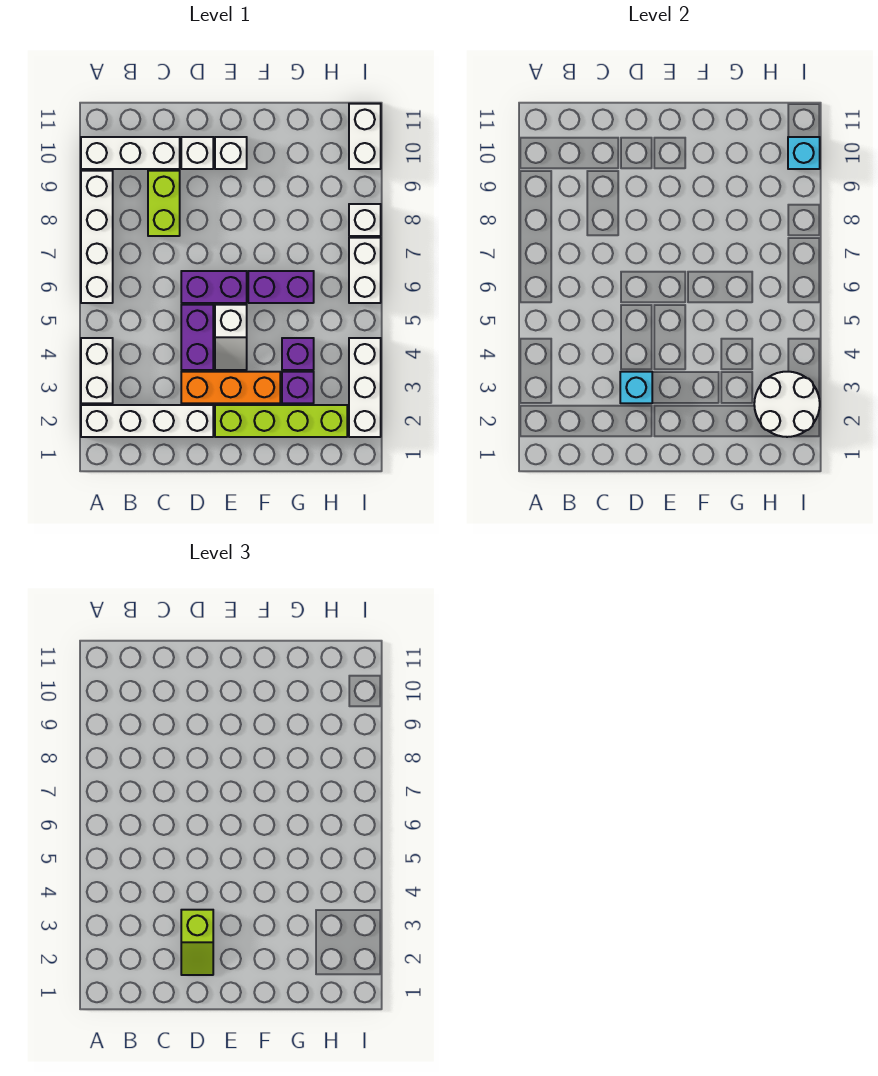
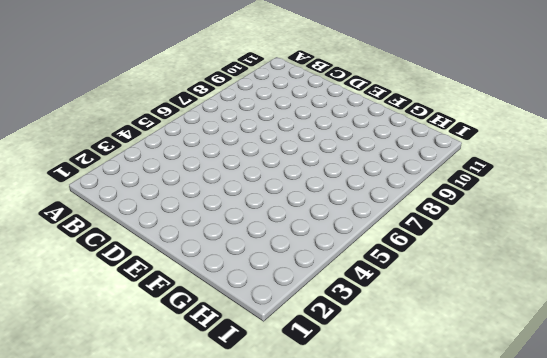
none -> white 1x4 brick [81,405,213,437]
none -> white 1x2 brick [81,338,113,403]
none -> white 1x4 brick [81,171,113,303]

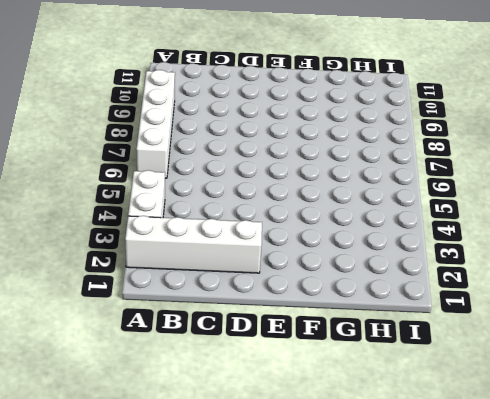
none -> white 1x3 brick [81,137,180,169]
none -> lime 1x2 brick [148,171,180,236]
none -> orange 1x3 brick [181,372,280,403]

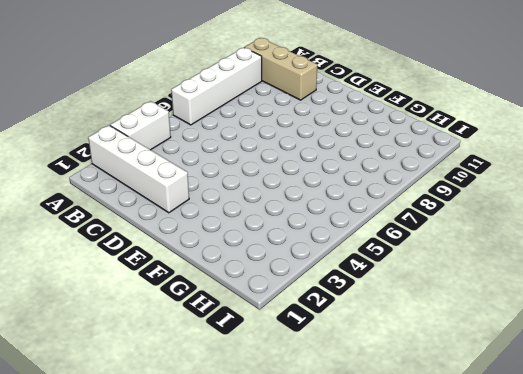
tan 1x3 brick [245,38,317,100] -> white 1x3 brick [81,137,180,169]
none -> lime 1x2 brick [148,171,180,236]
none -> orange 1x3 brick [181,372,280,403]
none -> purple 1x2 brick [181,305,213,370]

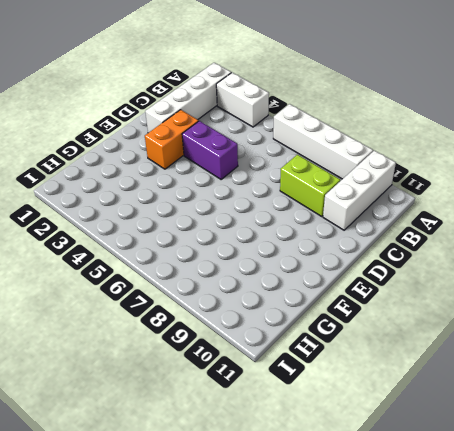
orange 1x2 brick [145,110,198,169] -> orange 1x3 brick [181,372,280,403]
none -> purple 1x2 brick [181,271,247,303]
none -> white 1x1 brick [181,137,213,169]
none -> lime 1x4 brick [215,405,347,437]

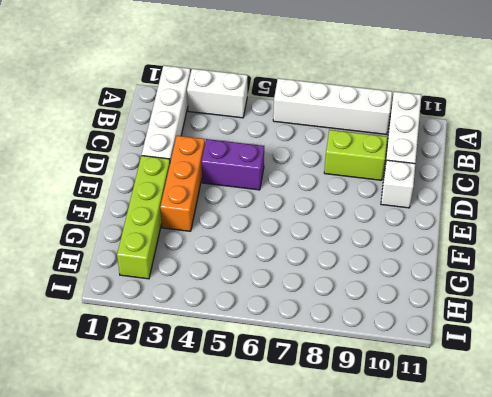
none -> purple 1x2 brick [181,271,247,303]
none -> white 1x2 slope [215,305,247,370]
none -> white 1x1 brick [215,137,247,169]

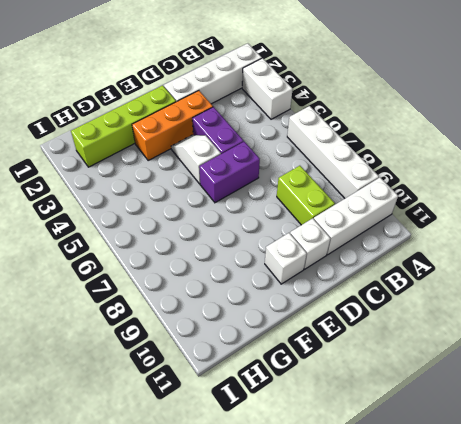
none -> purple 1x2 brick [248,271,314,303]
none -> purple 1x1 brick [282,372,314,403]
none -> purple 1x1 brick [282,338,314,370]

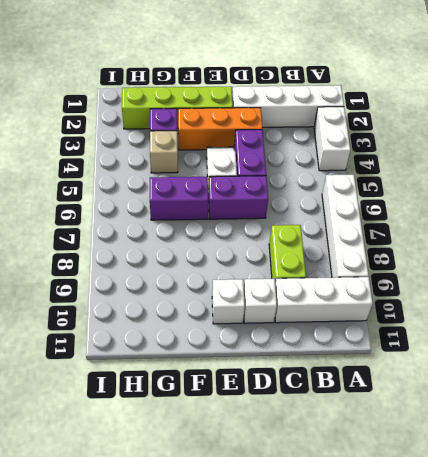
tan 1x1 brick [150,131,178,173] -> purple 1x1 brick [282,338,314,370]
none -> white 1x3 brick [349,338,381,437]
none -> white 1x2 brick [349,238,381,303]
none -> white 1x1 brick [349,204,381,236]

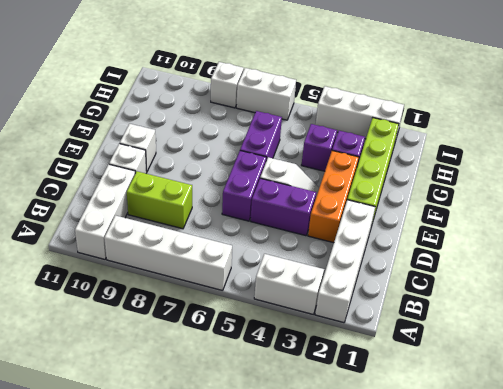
none -> white 1x2 brick [349,104,381,169]
none -> cyan 1x1 brick [620,372,652,403]
none -> white 2x2 round brick [754,372,820,437]

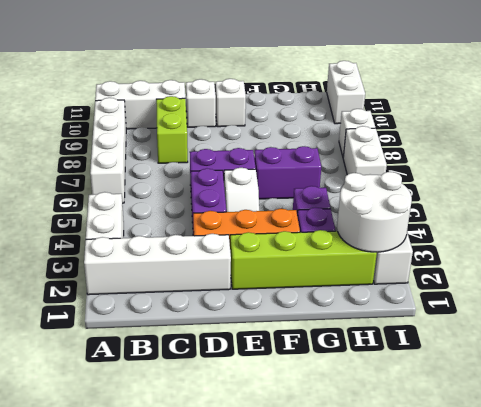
none -> cyan 1x1 brick [620,372,652,403]
none -> cyan 1x1 brick [788,137,820,169]
none -> lime 1x2 slope [181,910,213,975]

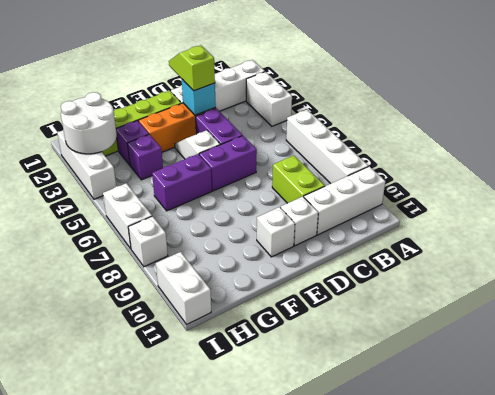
none -> cyan 1x1 brick [788,137,820,169]

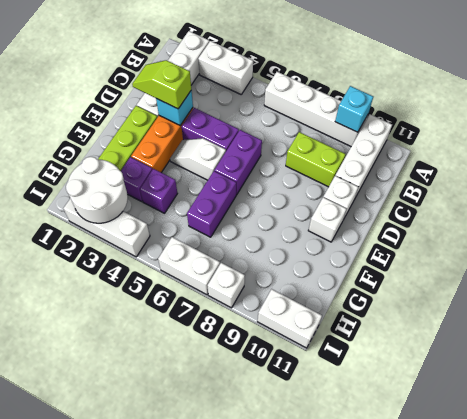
cyan 1x1 brick [335,86,373,132] -> cyan 1x1 brick moved to [788,137,820,169]

